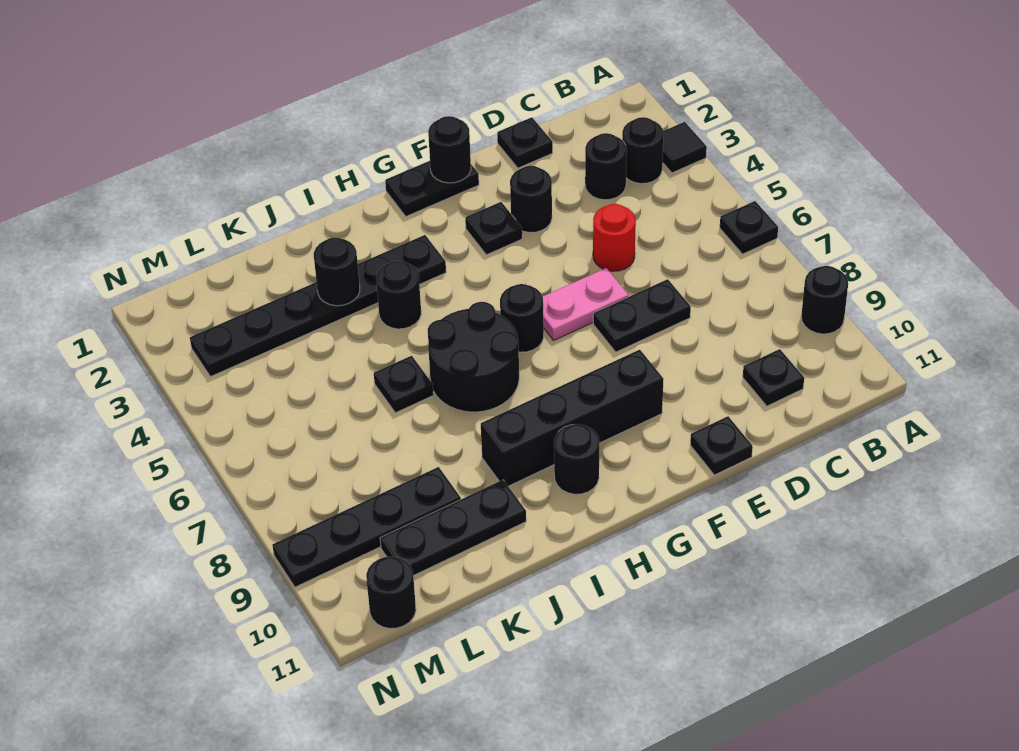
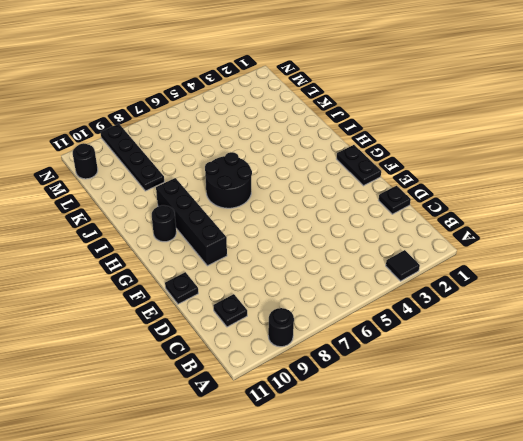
none -> black 1x1 plate [720,201,778,254]
none -> black 1x1 round brick [622,117,663,184]
none -> black 1x1 round brick [585,133,627,200]

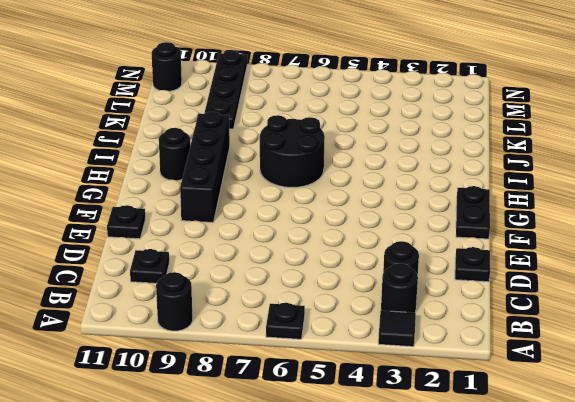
none -> red 1x1 round brick [593,204,636,271]
none -> black 1x2 plate [593,279,691,352]
none -> black 1x1 round brick [510,166,552,233]

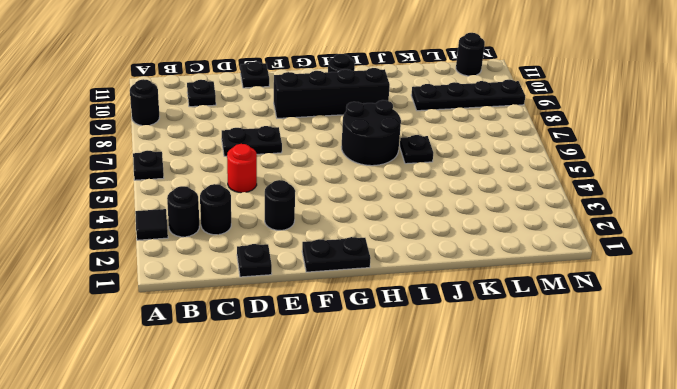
none -> pink 1x2 plate [543,268,629,340]
none -> black 1x1 plate [465,202,522,255]
none -> black 1x1 round brick [500,284,544,352]

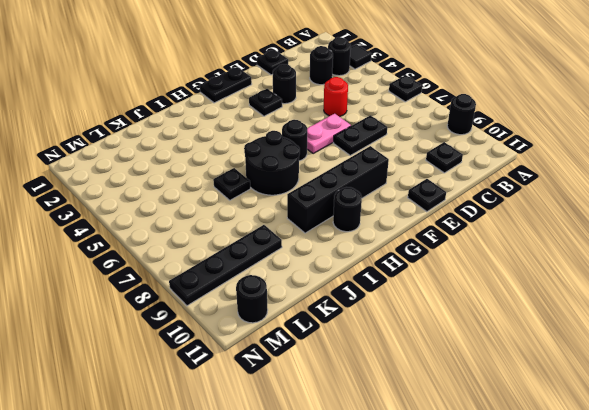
none -> black 1x6 plate [190,235,446,377]
none -> black 1x1 round brick [376,261,421,329]
none -> black 1x3 plate [380,480,526,576]

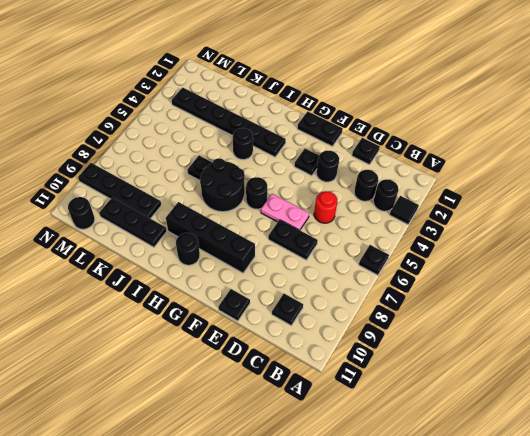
none -> black 1x1 round brick [801,266,848,334]
none -> black 1x1 round brick [428,116,471,183]
none -> black 1x1 round brick [314,238,360,306]

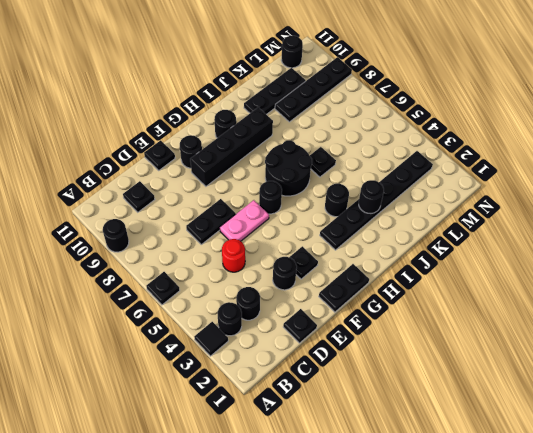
black 1x1 round brick [180,135,202,168] -> black 1x1 round brick moved to [428,116,471,183]

